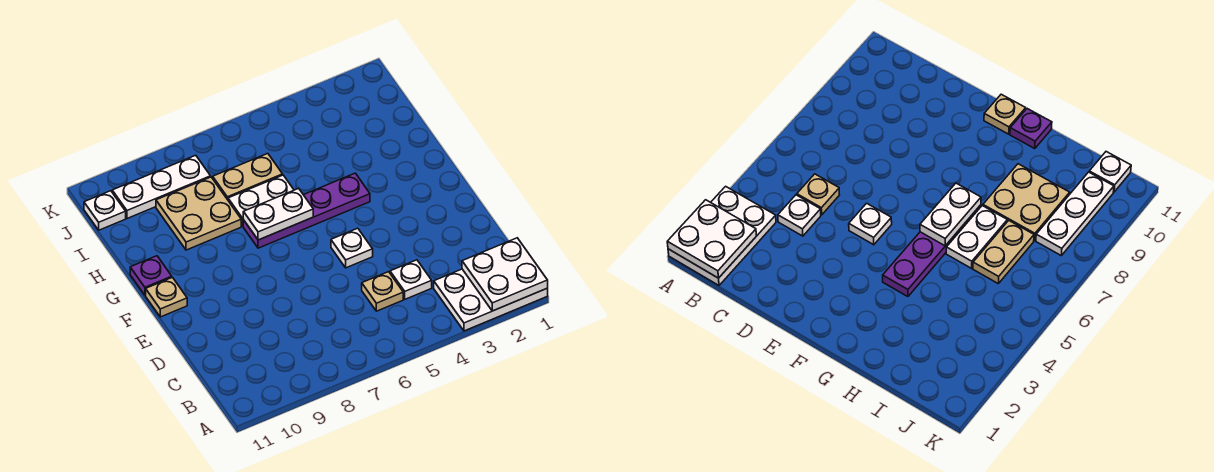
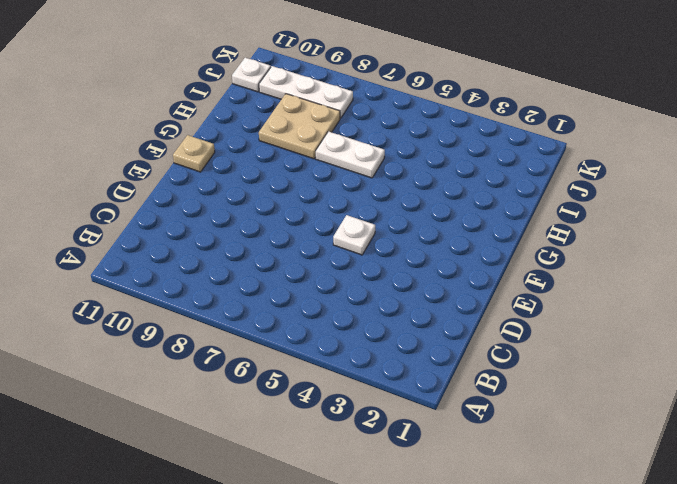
none -> white 2x3 plate [434,269,548,331]
none -> white 1x1 plate [390,260,432,299]
none -> tan 1x1 plate [362,272,403,311]

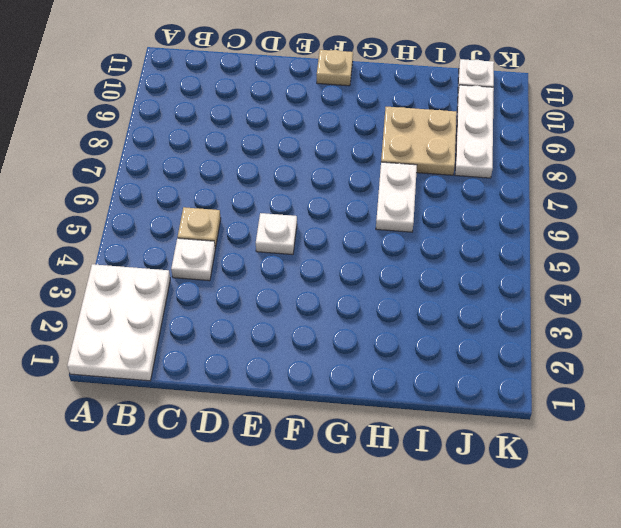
none -> purple 1x4 plate [243,173,370,248]
none -> purple 1x1 plate [130,256,172,295]
none -> tan 1x2 plate [213,153,283,200]

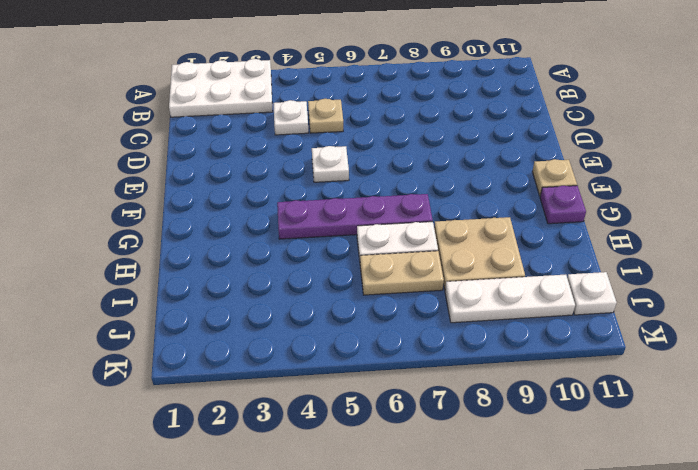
none -> white 2x2 plate [462,238,548,311]
none -> white 1x2 plate [243,188,313,240]

